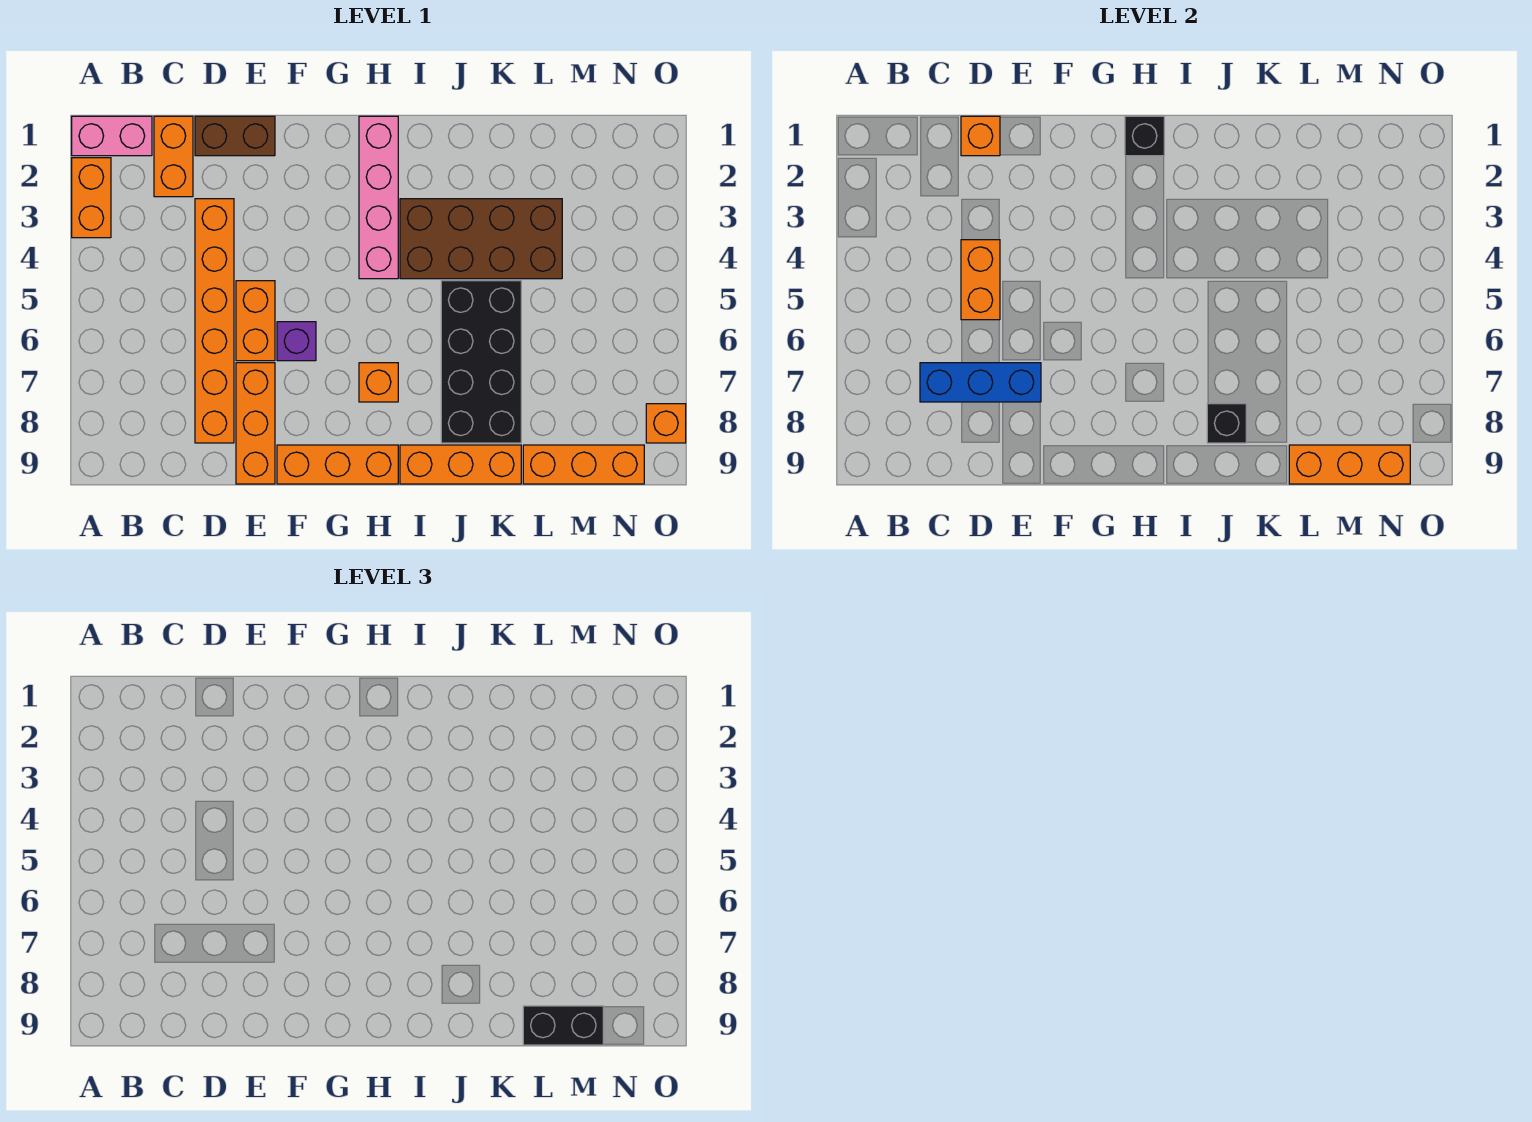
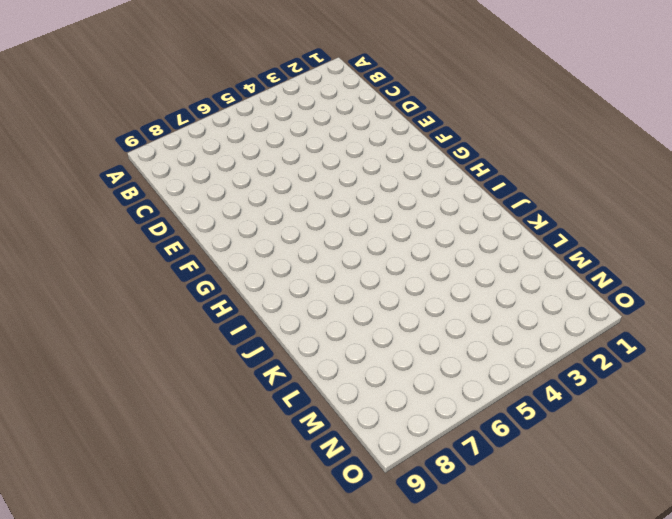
none -> pink 1x2 brick [72,116,152,156]
none -> orange 1x2 brick [72,158,111,238]
none -> orange 1x2 brick [154,116,193,197]

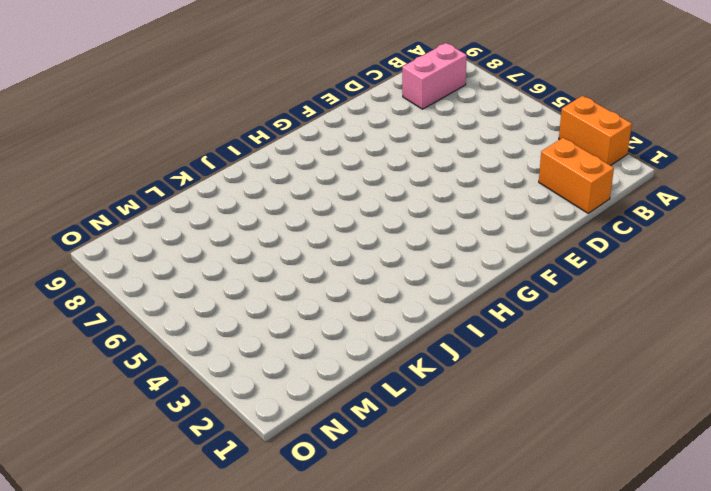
pink 1x2 brick [402,43,467,109] -> pink 1x2 brick moved to [72,116,152,156]
none -> brown 1x2 brick [195,116,275,156]
none -> orange 1x6 brick [195,199,234,443]
none -> orange 1x2 brick [236,281,275,361]

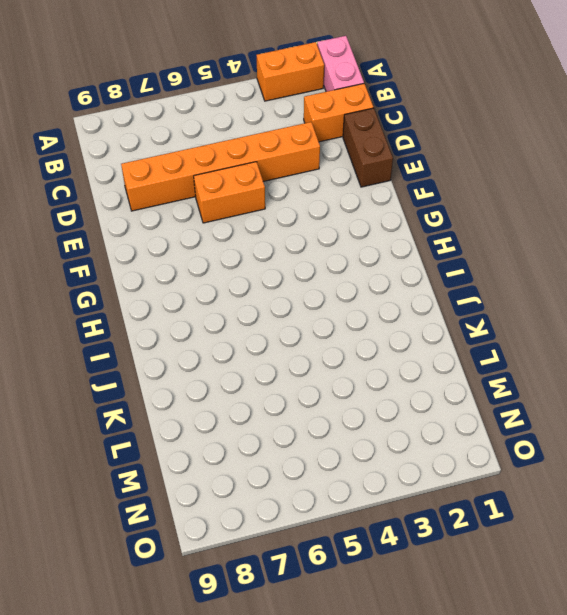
none -> orange 1x3 brick [236,363,275,484]
none -> purple 1x1 brick [277,322,316,361]
none -> orange 1x3 brick [277,445,398,484]

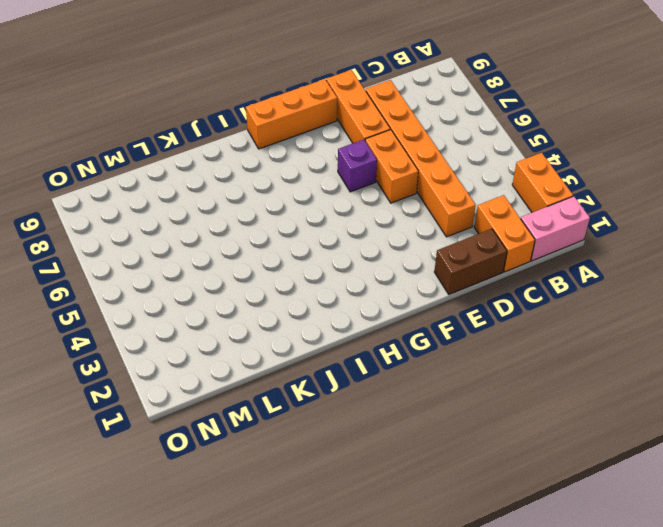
none -> pink 1x4 brick [359,116,398,279]
none -> orange 1x1 brick [359,363,398,402]
none -> brown 2x4 brick [400,199,562,279]

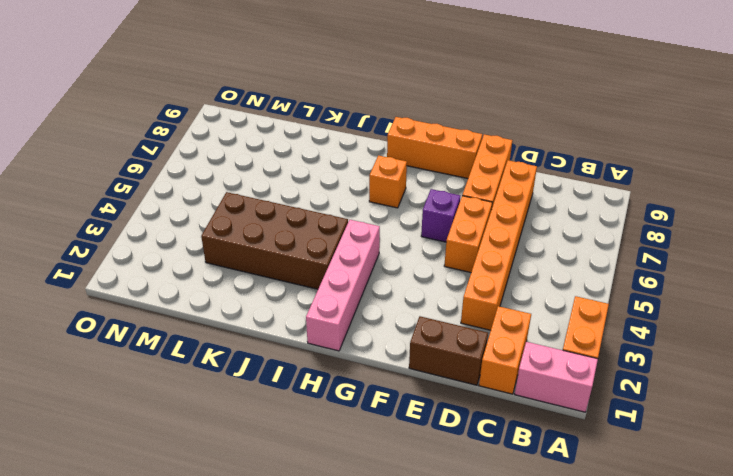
none -> orange 1x3 brick [400,445,521,484]
none -> black 2x4 brick [441,281,521,443]
none -> orange 1x3 brick [523,445,644,484]

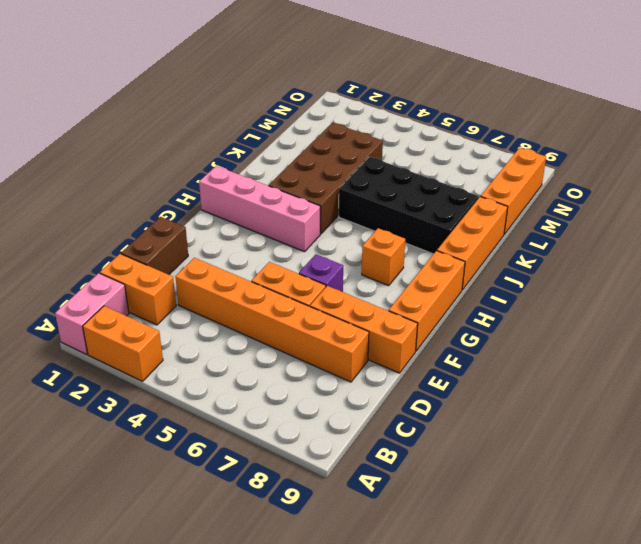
none -> orange 1x1 brick [646,404,686,443]
none -> blue 1x3 brick [920,363,1041,402]
none -> orange 1x1 brick [961,116,1000,156]

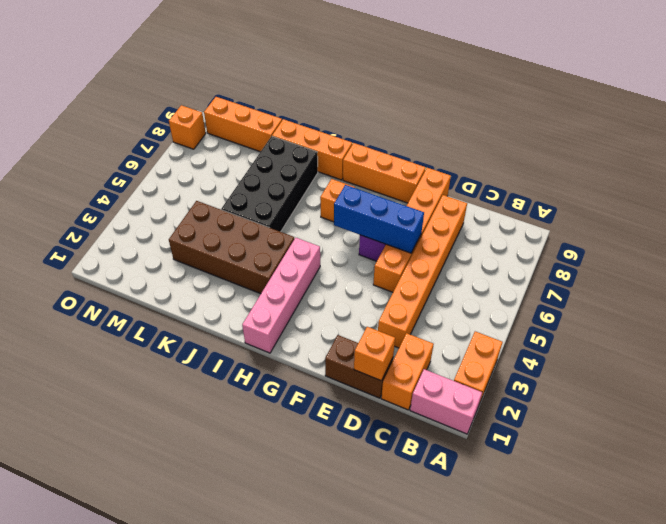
blue 1x3 brick [334,185,424,253] -> blue 1x3 brick moved to [920,363,1041,402]
none -> orange 1x2 brick [961,240,1000,320]
none -> black 1x1 brick [1125,116,1164,156]
none -> black 1x1 brick [1207,404,1246,443]

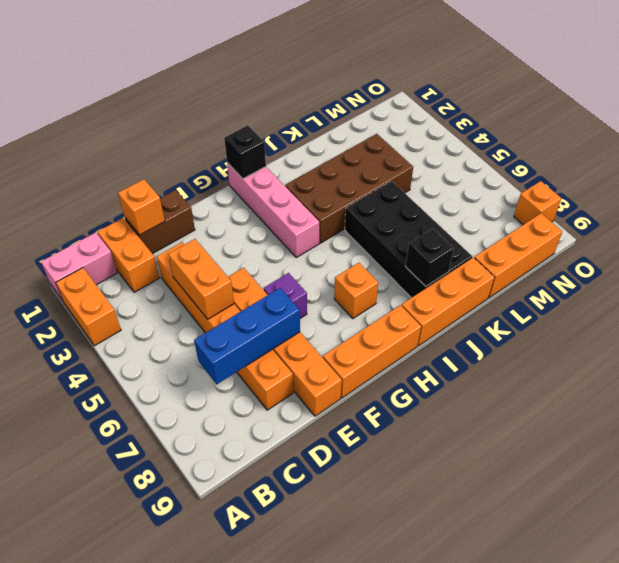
none -> orange 1x3 brick [1289,445,1410,484]
none -> black 1x2 brick [523,1006,603,1045]

